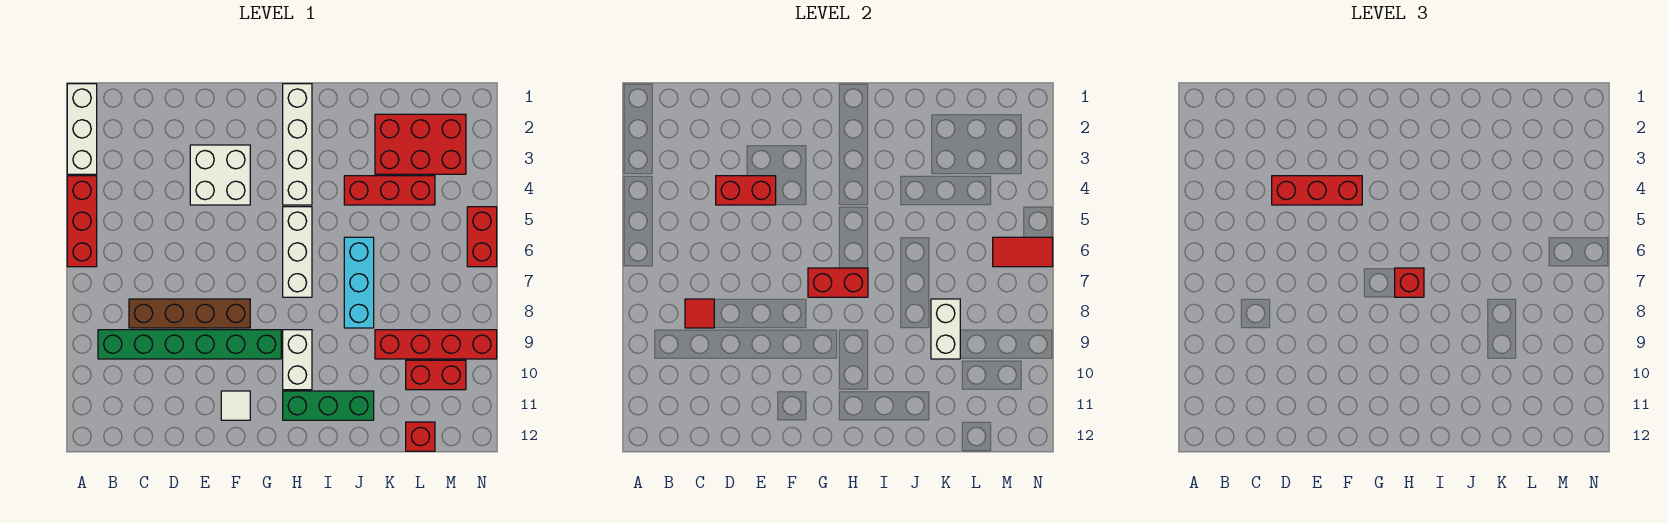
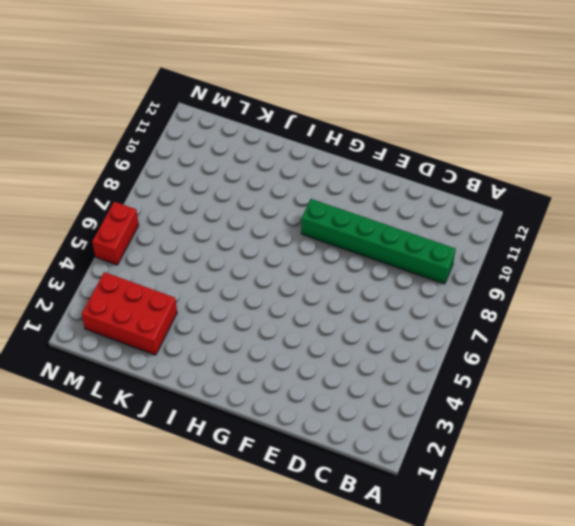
none -> white 1x3 brick [67,84,97,174]
none -> red 1x3 brick [67,176,97,267]
none -> brown 1x4 brick [129,299,250,328]

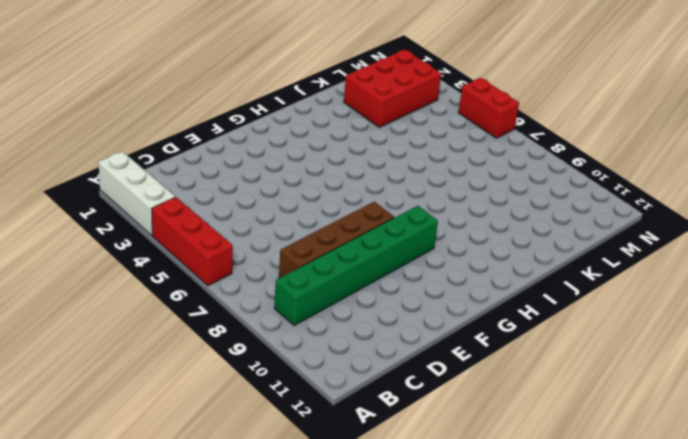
none -> white 2x2 brick [190,145,250,205]
none -> white 1x1 tile [221,391,250,420]
none -> white 1x4 brick [283,84,312,205]

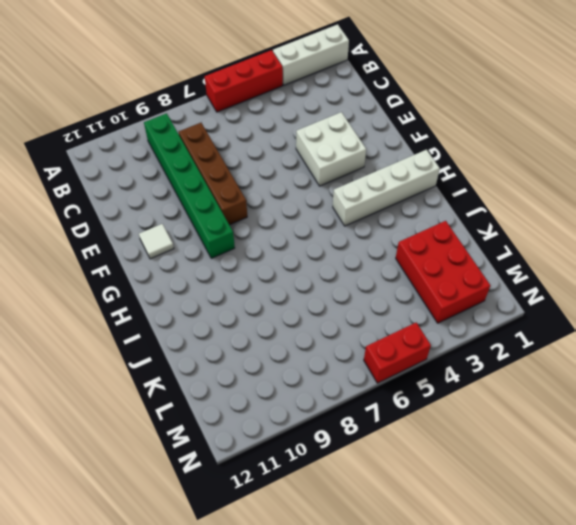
none -> white 1x3 brick [283,207,312,297]
none -> white 1x2 brick [283,330,312,390]
none -> green 1x3 brick [283,391,374,420]

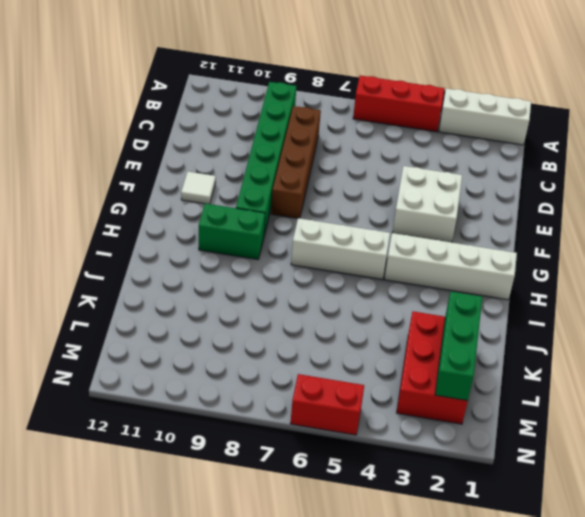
green 1x2 brick [199,203,265,260] -> white 1x2 brick [283,330,312,390]
green 1x3 brick [435,292,482,401] -> green 1x3 brick moved to [283,391,374,420]
none -> red 1x3 brick [344,176,435,205]
none -> cyan 1x3 brick [344,237,374,328]
none -> red 1x4 brick [375,330,497,359]

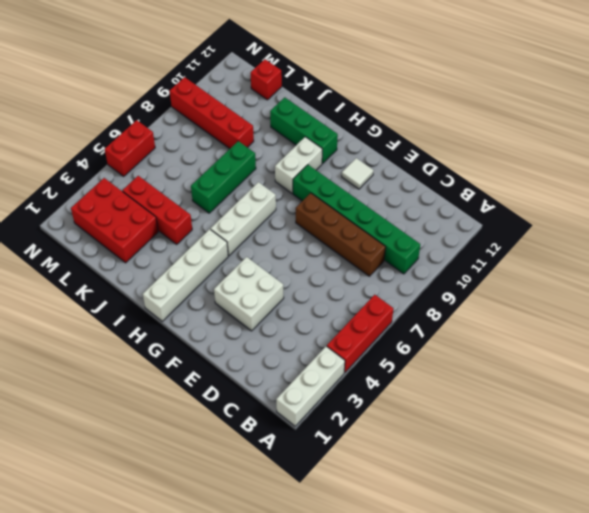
green 1x3 brick [191,141,256,213] -> cyan 1x3 brick [344,237,374,328]
none -> red 1x2 brick [406,360,466,390]
none -> red 1x1 tile [685,299,714,328]
none -> red 1x2 brick [716,176,776,205]

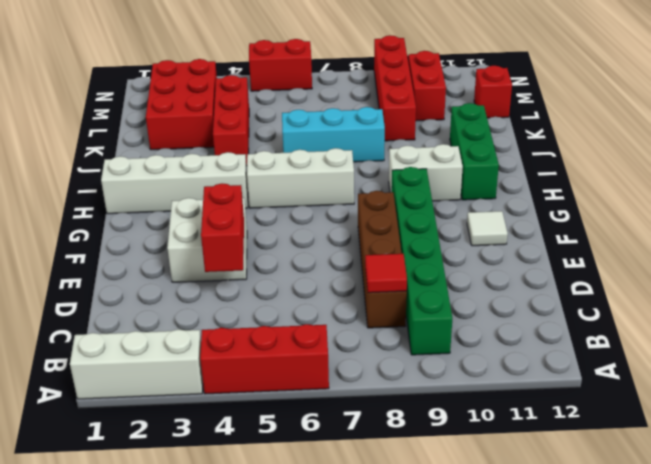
none -> red 1x2 brick [808,268,868,297]
none -> white 1x2 brick [931,299,960,359]
none -> red 1x2 tile [993,237,1053,267]

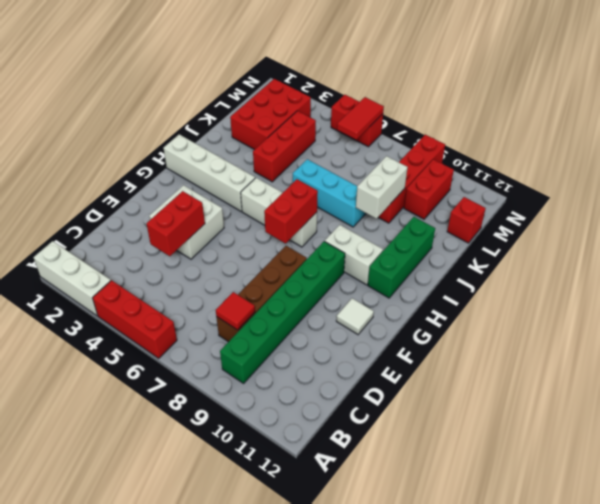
white 1x2 brick [356,156,408,219] -> white 1x2 brick turned to [931,299,960,359]
none -> red 1x3 brick [1272,176,1362,205]
none -> red 1x1 brick [1395,268,1424,297]

